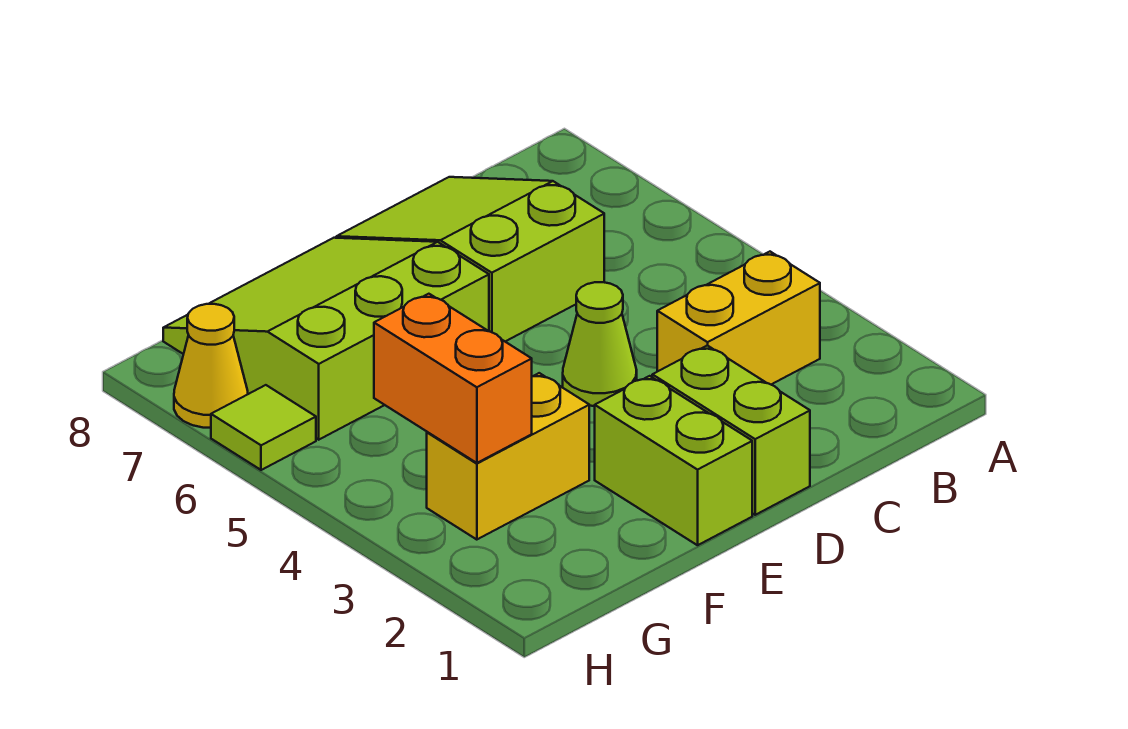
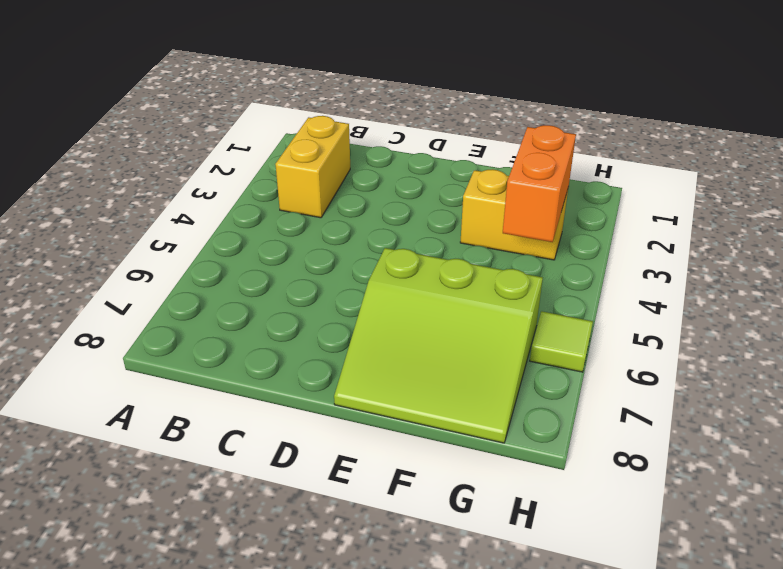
yellow 1x2 brick [275,116,350,218] -> yellow 1x2 brick turned to [657,252,820,384]
none -> lime 2x3 slope [336,177,604,341]
none -> lime 1x2 brick [652,345,810,515]

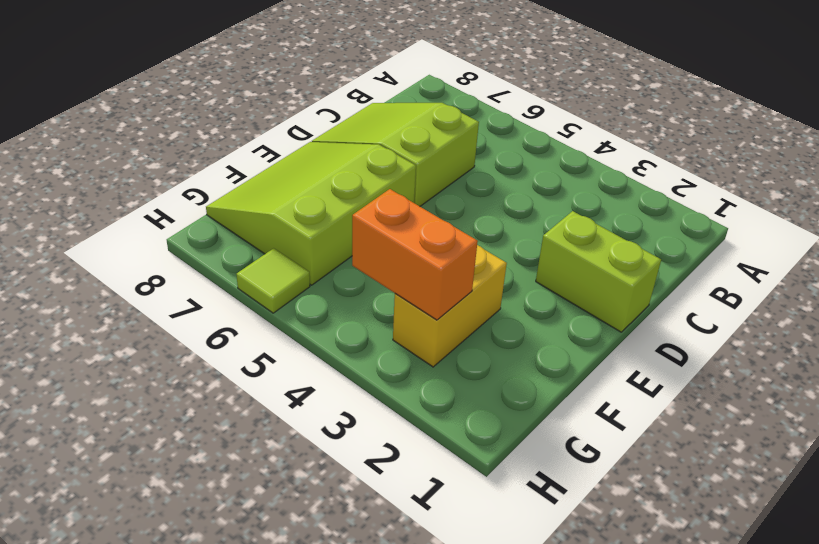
none -> yellow 1x2 brick [657,252,820,384]
none -> lime 1x1 cone [563,282,637,406]

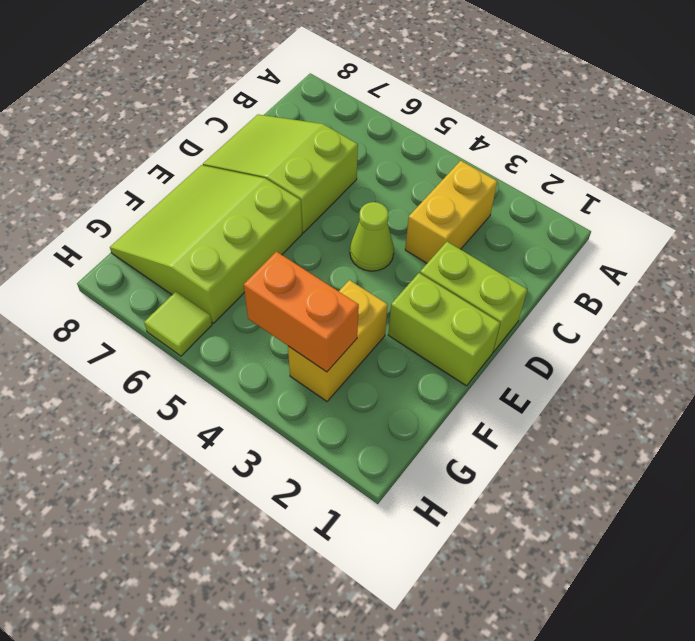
none -> yellow 1x1 cone [174,304,248,428]

